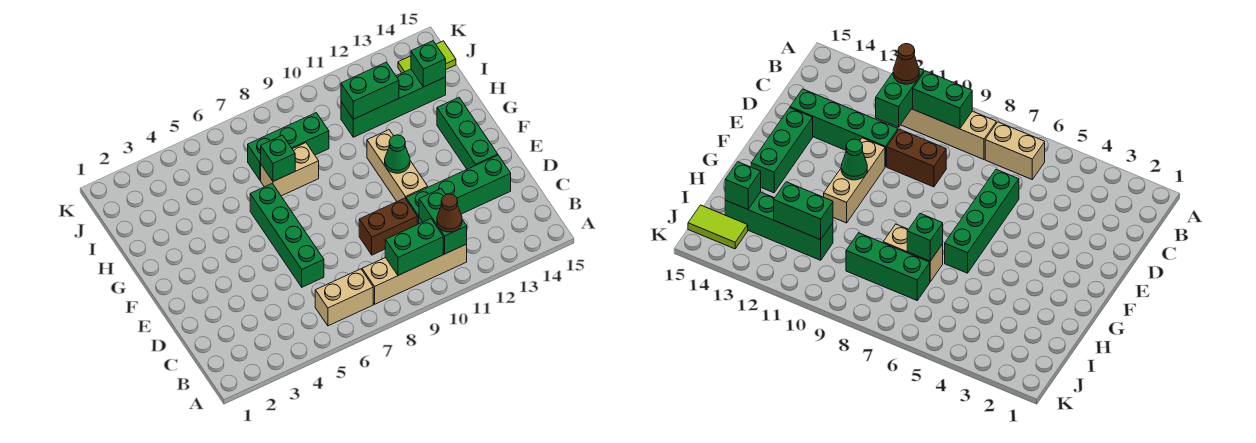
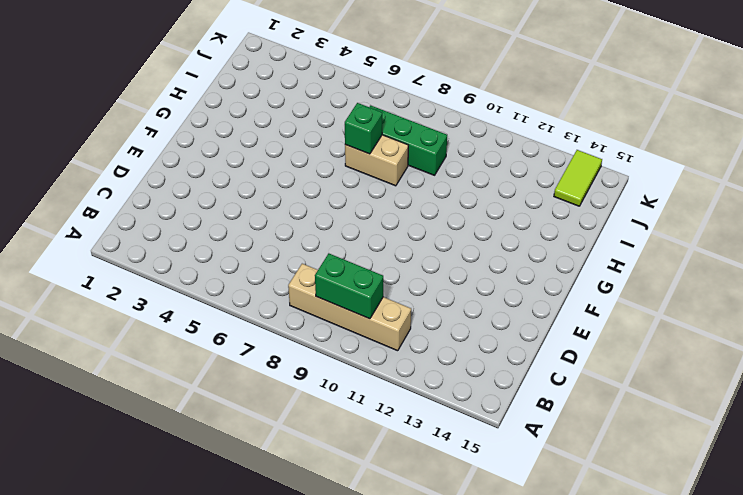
lime 1x2 tile [554,150,602,206] -> lime 1x2 tile turned to [398,41,456,73]
none -> tan 1x2 brick [315,269,373,326]
none -> green 1x4 brick [250,183,324,287]
none -> brown 1x2 brick [359,198,417,255]

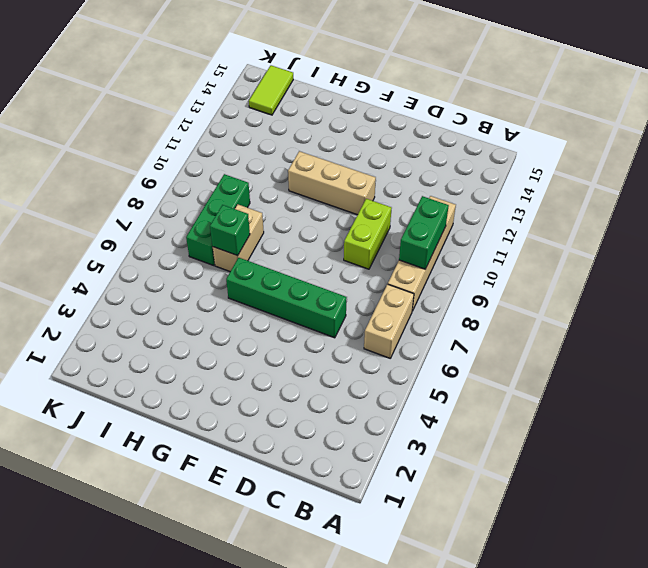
lime 1x2 brick [344,199,392,269] -> brown 1x2 brick [359,198,417,255]
none -> green 1x4 brick [406,155,511,224]
none -> green 1x3 brick [437,98,498,169]
none -> green 1x4 brick [341,69,446,137]

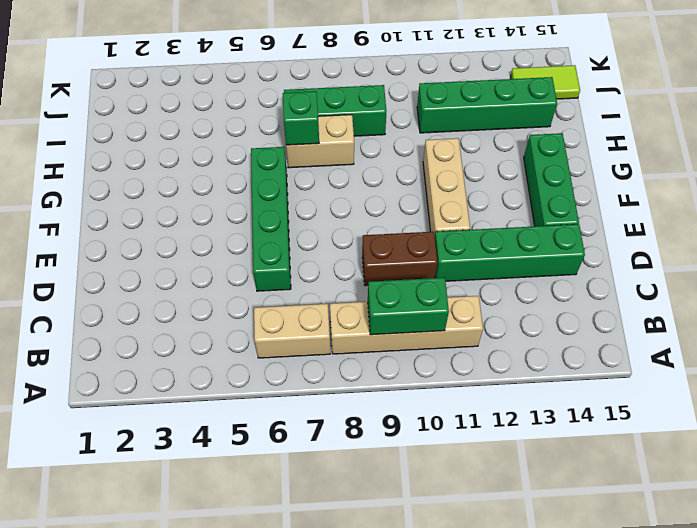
none -> green 1x2 brick [419,189,467,254]
none -> green 1x1 cone [385,135,410,173]
none -> green 1x2 brick [341,62,399,119]

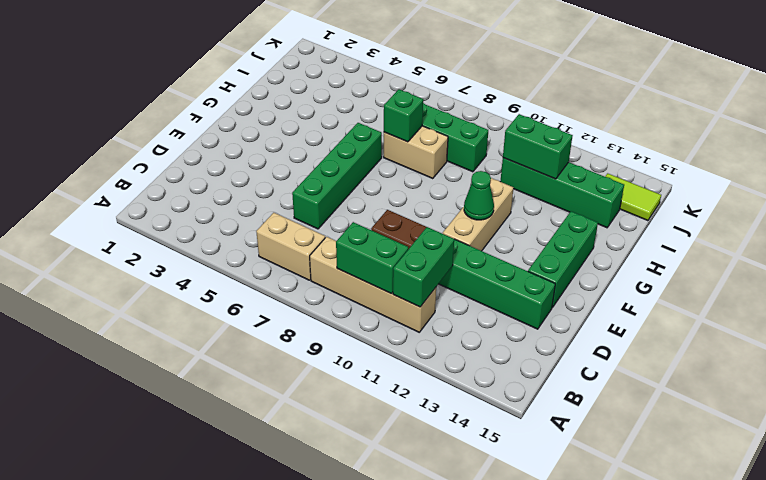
none -> green 1x1 brick [411,41,446,87]
none -> brown 1x1 cone [437,194,462,232]

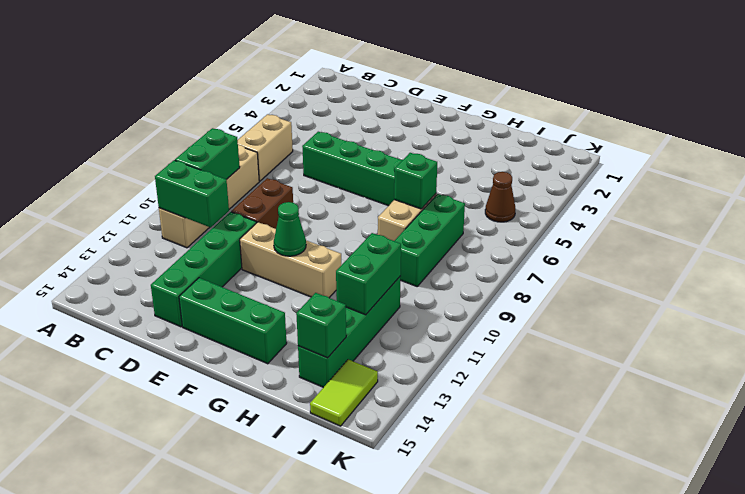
brown 1x1 cone [485,172,515,222] -> brown 1x1 cone moved to [437,194,462,232]

